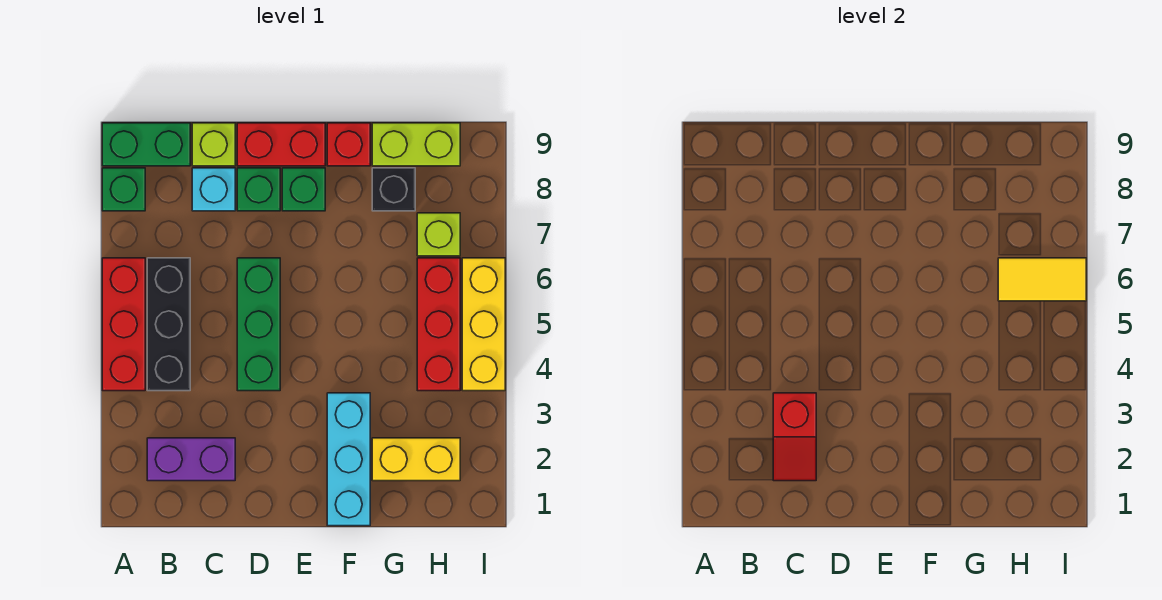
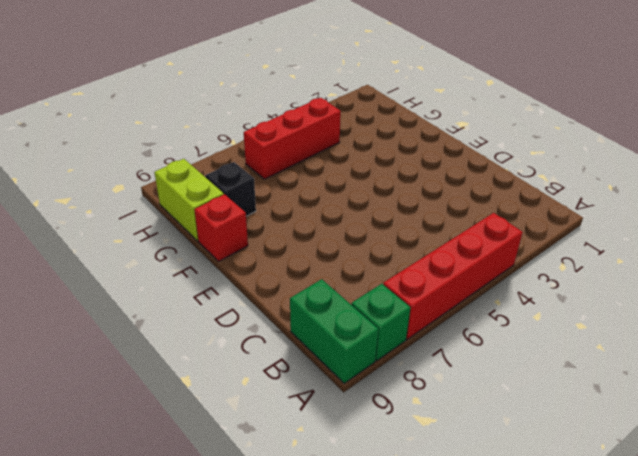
red 1x4 brick [383,213,523,339] -> red 1x3 brick [102,258,145,391]
none -> purple 1x2 brick [147,438,235,481]
none -> black 1x3 brick [147,258,190,391]
none -> cyan 1x1 brick [192,168,235,211]

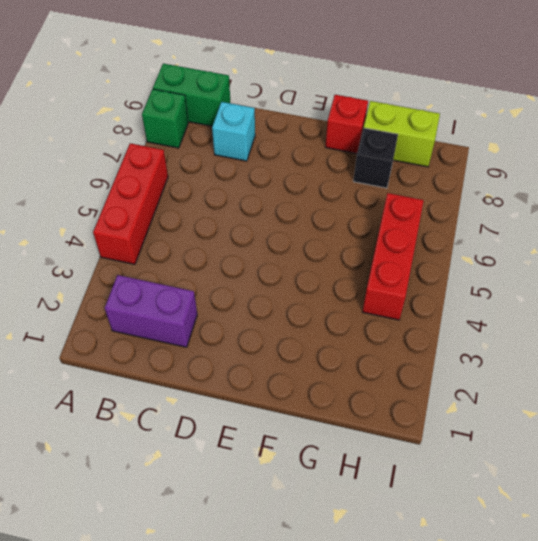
none -> black 1x3 brick [147,258,190,391]
none -> lime 1x1 brick [192,123,235,166]
none -> green 1x3 brick [237,258,280,391]

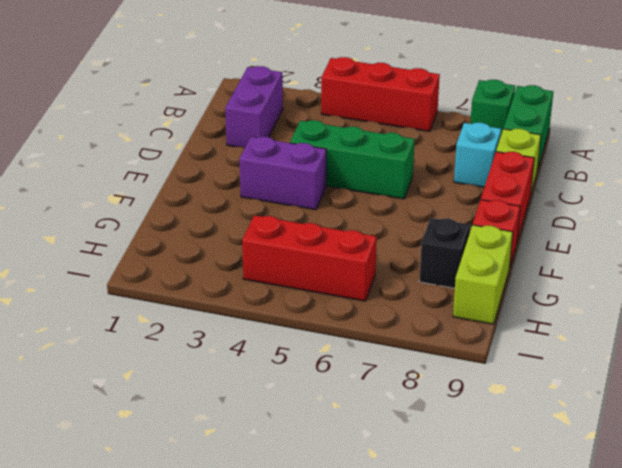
purple 1x2 brick [239,137,326,210] -> none
none -> black 1x3 brick [147,258,190,391]
none -> green 1x1 brick [237,168,280,211]
none -> green 1x1 brick [282,168,325,211]

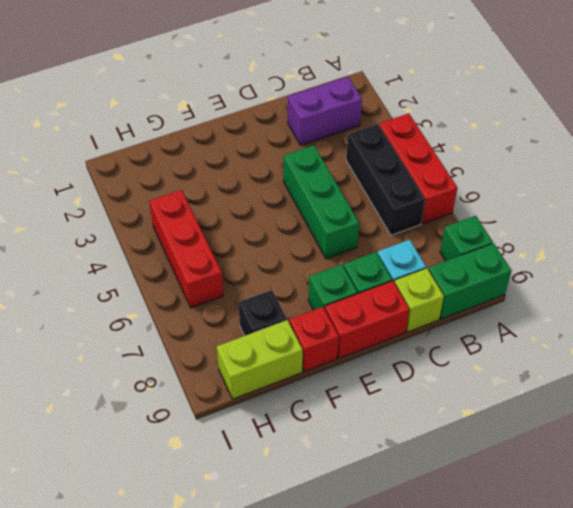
none -> cyan 1x3 brick [327,393,370,526]
none -> yellow 1x2 brick [372,438,460,481]
none -> lime 1x1 brick [417,213,460,256]

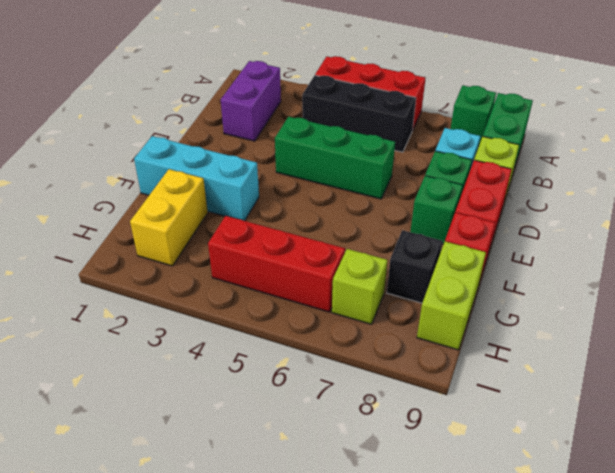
none -> yellow 1x3 brick [462,258,505,391]
none -> red 1x2 slope [773,393,816,481]
none -> yellow 1x2 tile [998,258,1086,301]

